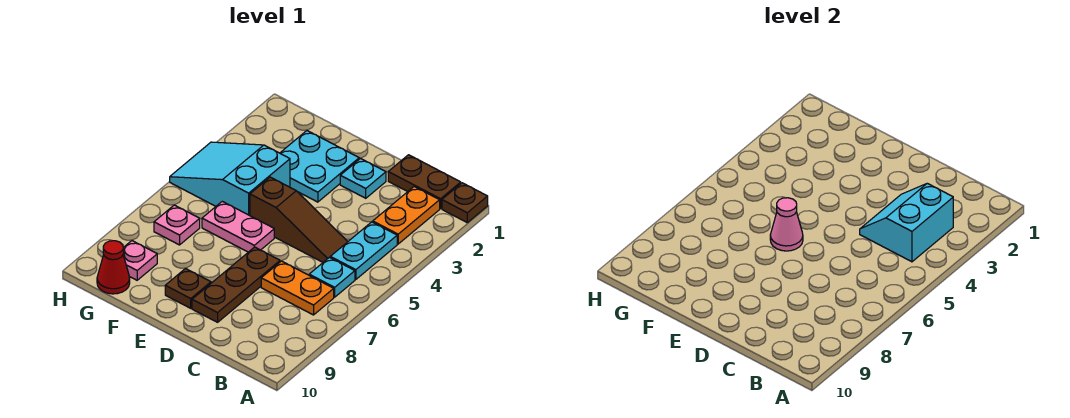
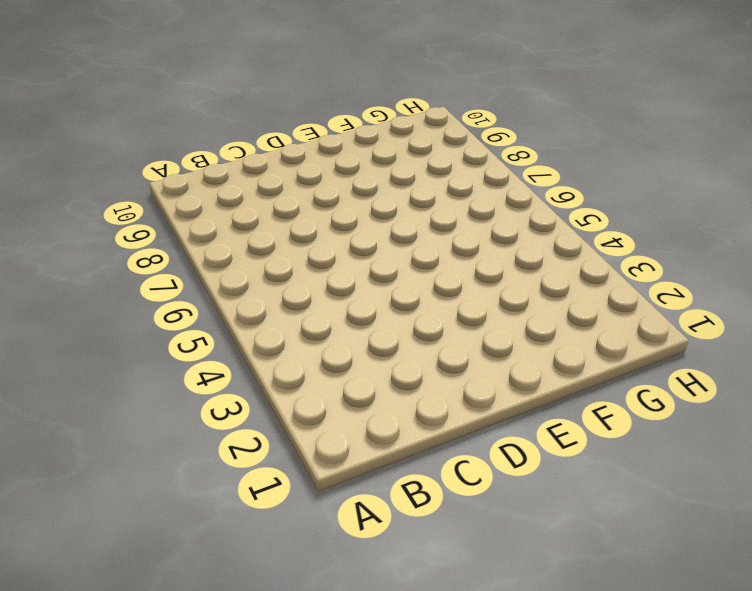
none -> brown 1x1 plate [442,183,488,222]
none -> brown 1x2 plate [388,155,461,209]
none -> orange 1x2 plate [373,187,440,244]

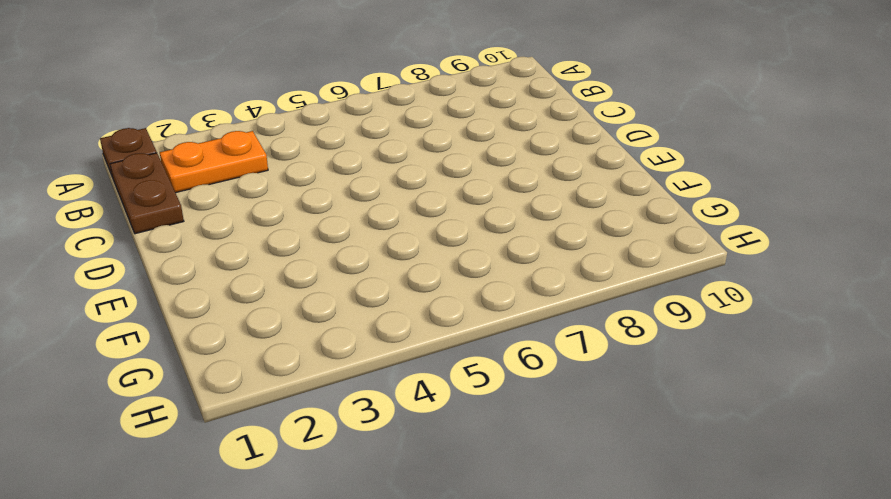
none -> cyan 1x2 plate [330,222,397,279]
none -> cyan 1x1 plate [309,257,355,297]
none -> orange 1x2 plate [261,261,334,315]

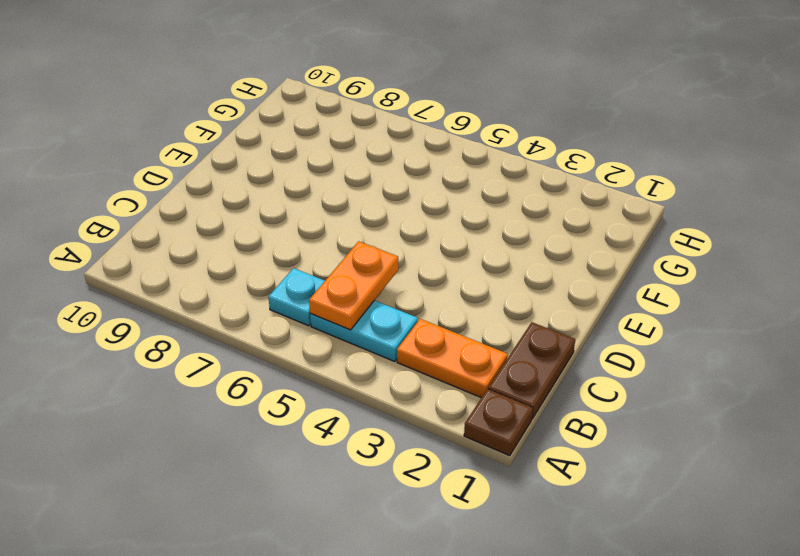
orange 1x2 plate [309,241,398,330] -> orange 1x2 plate moved to [261,261,334,315]
none -> brown 1x3 slope [250,177,348,262]
none -> cyan 1x1 plate [340,159,386,198]
none -> brown 1x3 plate [192,247,280,322]

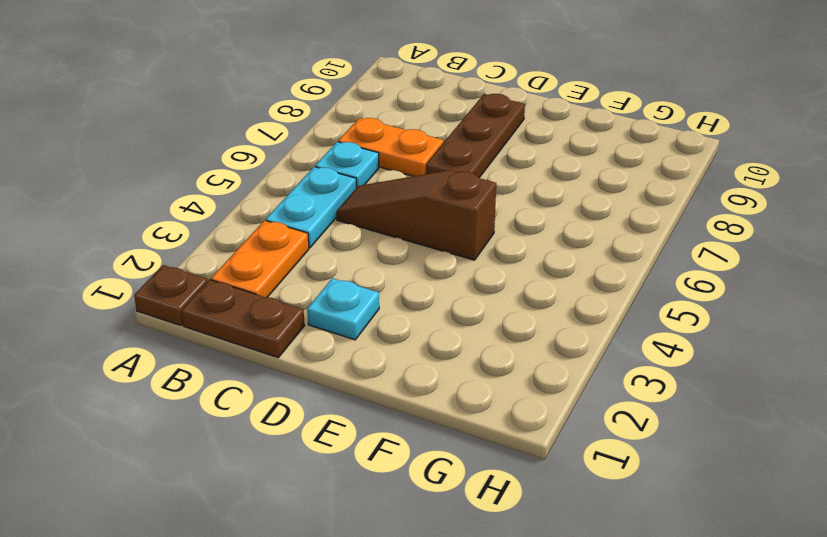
none -> cyan 2x2 plate [280,131,359,202]
none -> pink 1x2 plate [202,201,274,252]
none -> brown 1x1 plate [165,269,211,308]

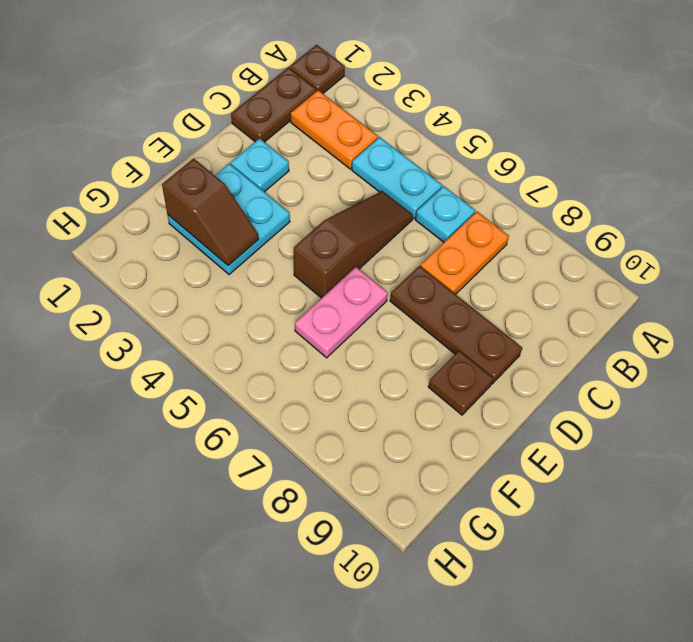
brown 1x2 slope [162,158,259,266] -> none
none -> cyan 2x3 slope [170,142,290,216]
none -> pink 1x1 plate [154,205,200,245]
none -> pink 1x1 plate [123,241,157,280]

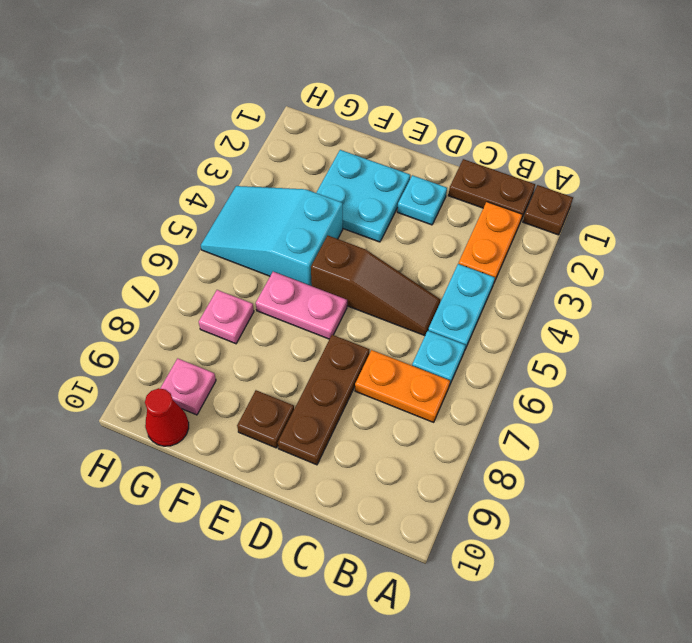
none -> cyan 2x2 slope [860,183,953,262]
none -> pink 1x1 cone [770,198,803,251]

